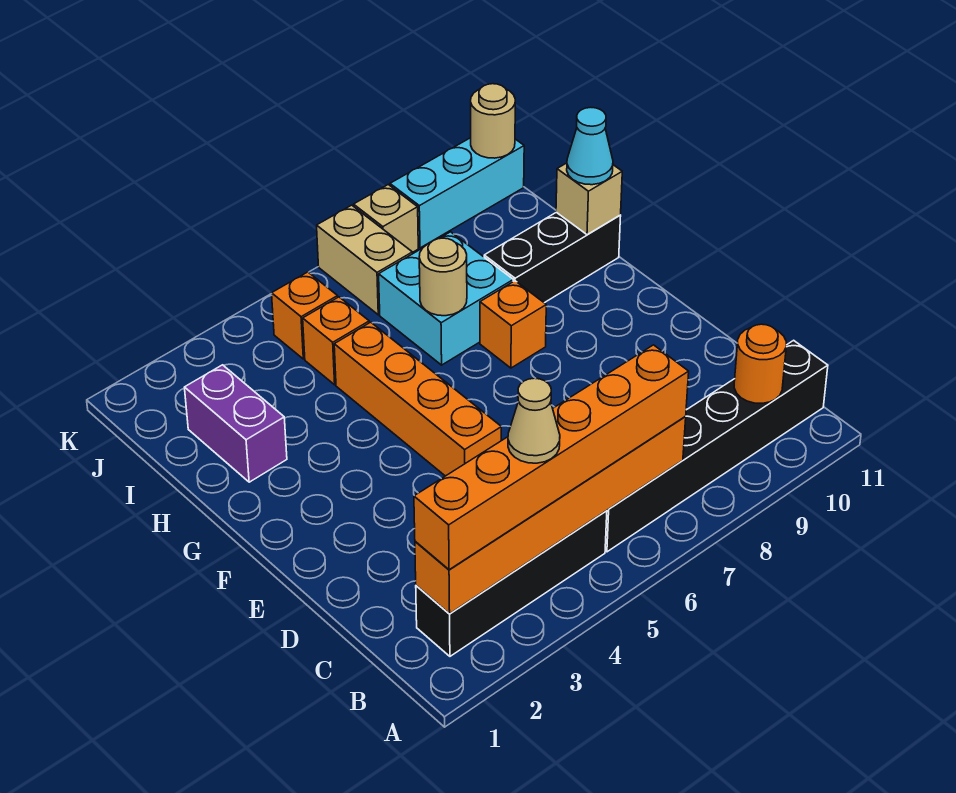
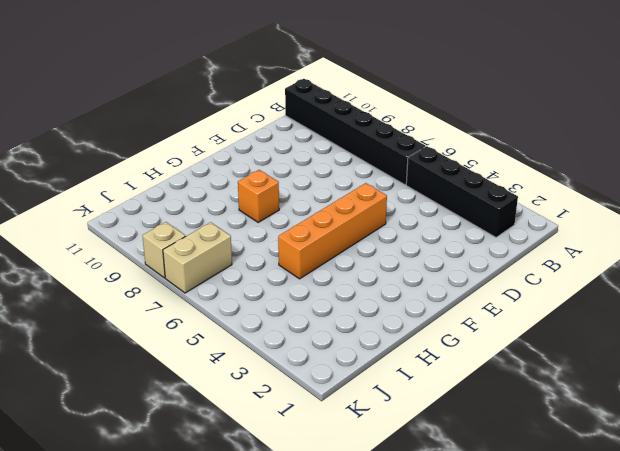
none -> purple 1x2 brick [184,365,287,482]
none -> cyan 2x2 brick [379,232,513,365]
none -> black 1x3 brick [484,212,621,303]

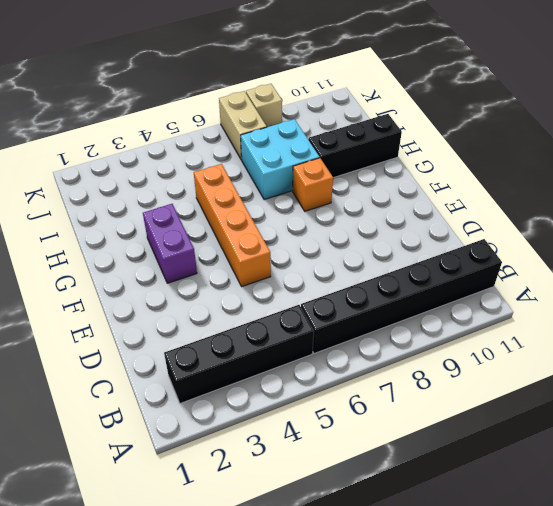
purple 1x2 brick [143,204,197,283] -> purple 1x2 brick moved to [184,365,287,482]
none -> orange 1x1 brick [303,297,369,385]
none -> orange 1x1 brick [272,272,338,359]
none -> cyan 1x3 brick [390,138,524,248]

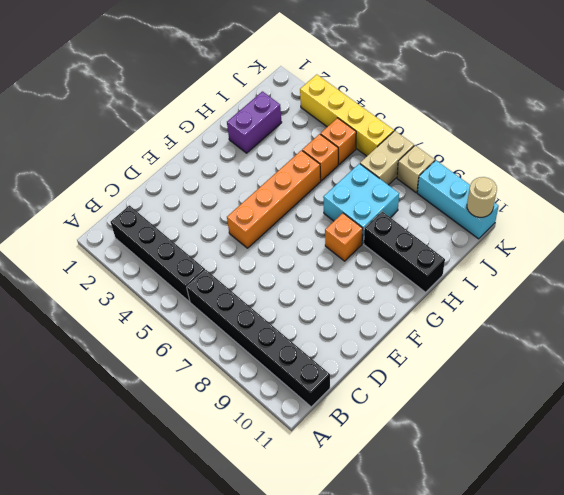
yellow 1x4 brick [300,75,394,156] -> none
none -> orange 1x6 brick [415,417,686,614]
none -> orange 1x1 round brick [734,324,786,403]
none -> tan 1x1 round brick [419,238,467,316]

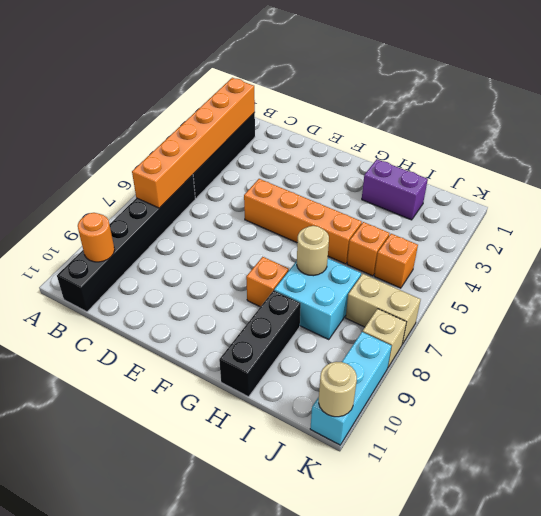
none -> tan 1x1 brick [556,163,622,235]
none -> orange 1x6 brick [414,345,689,570]
none -> cyan 1x1 cone [567,107,613,185]

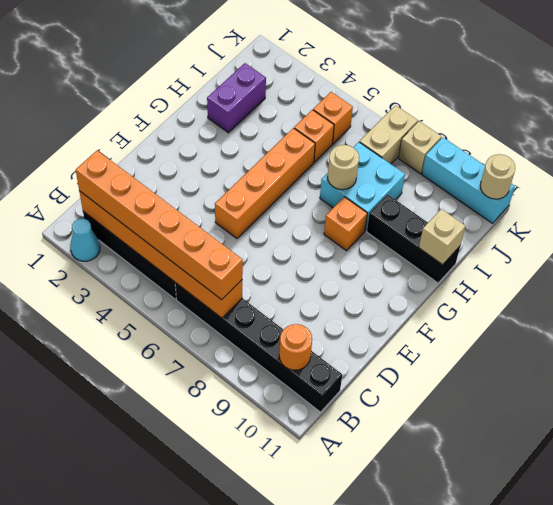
cyan 1x1 cone [70,219,100,261] -> cyan 1x1 cone moved to [567,107,613,185]
none -> tan 1x1 cone [508,378,560,463]

